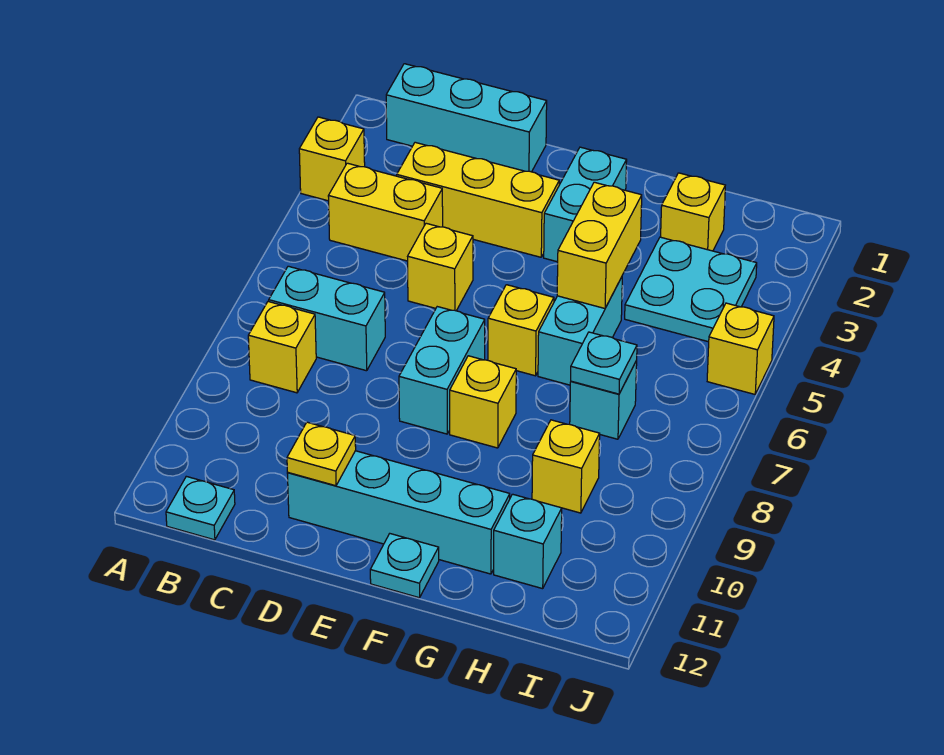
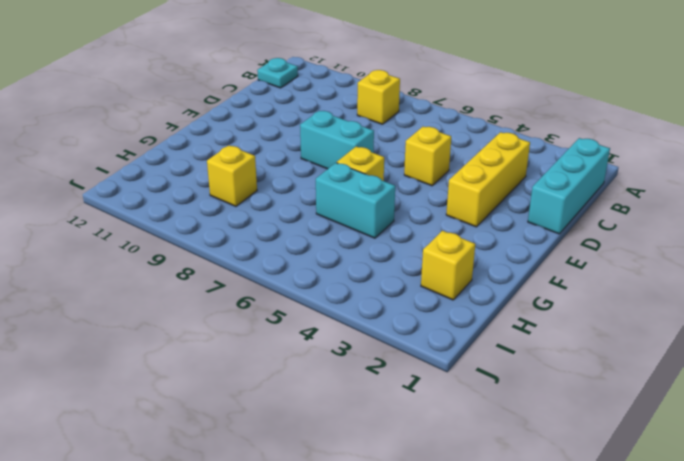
none -> yellow 1x1 brick [299,117,365,201]
none -> yellow 1x2 brick [328,163,443,261]
none -> cyan 1x2 brick [269,266,385,371]

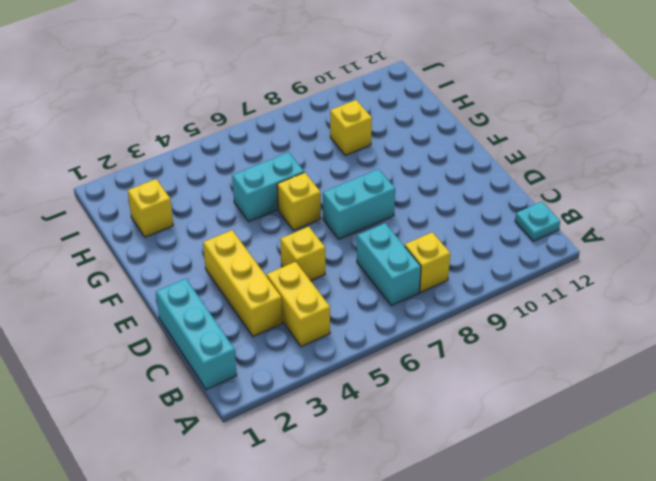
none -> yellow 1x1 brick [299,117,365,201]
none -> cyan 1x4 brick [287,451,510,574]
none -> cyan 1x2 brick [544,147,627,262]

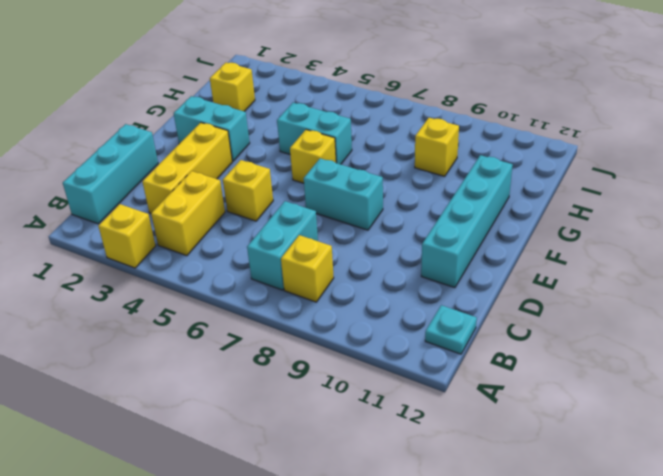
none -> yellow 1x1 brick [450,356,516,448]
none -> cyan 1x1 plate [370,534,439,598]
none -> cyan 2x2 plate [625,237,757,342]

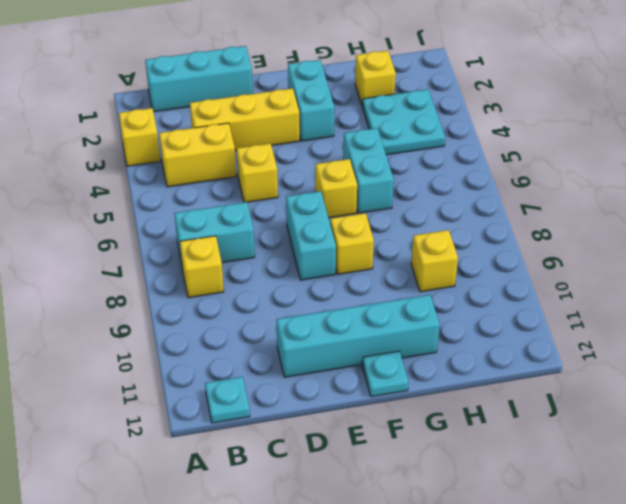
none -> cyan 1x1 brick [570,361,637,439]
none -> cyan 1x1 brick [494,494,562,589]
none -> yellow 1x1 brick [707,303,774,394]

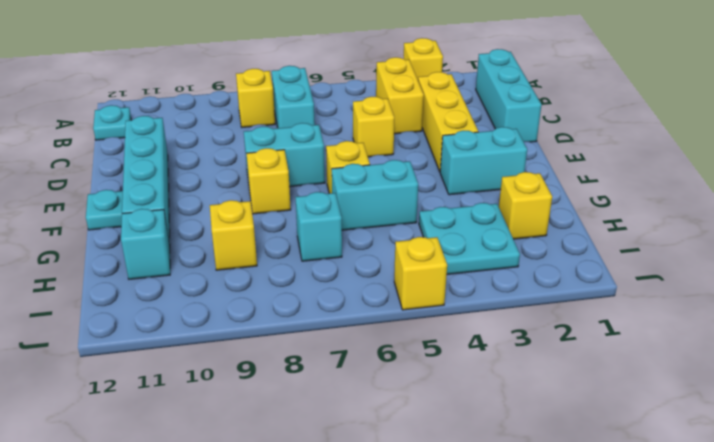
none -> yellow 1x1 plate [287,422,356,486]
none -> yellow 1x2 brick [557,182,642,308]
none -> cyan 1x1 plate [571,332,637,394]

